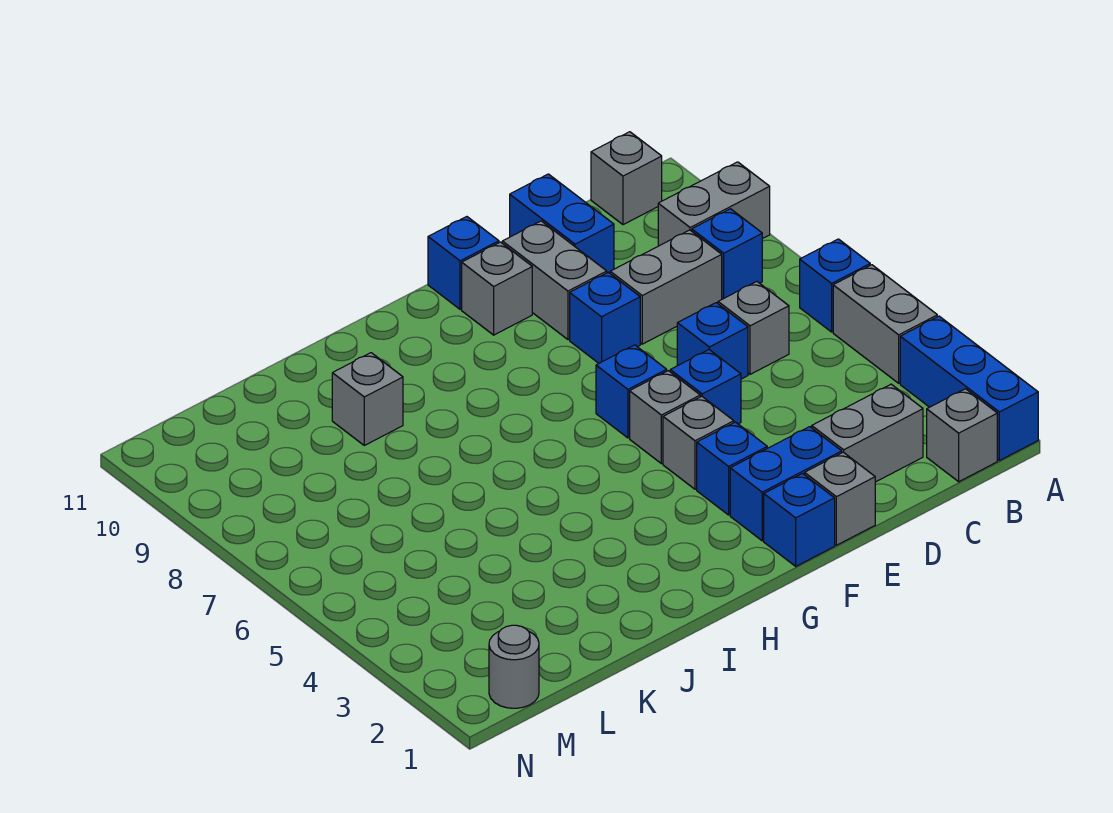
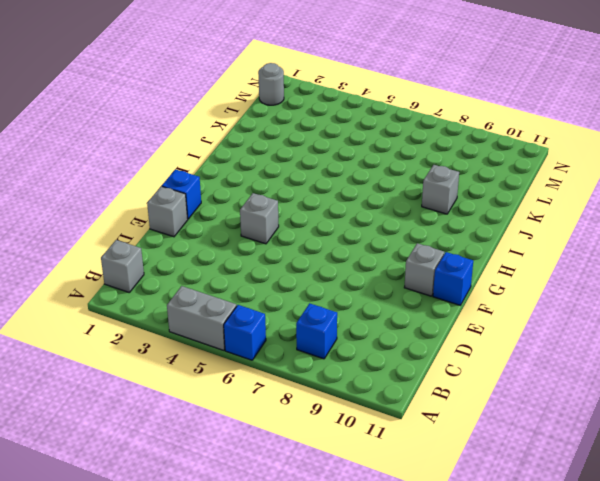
none -> blue 1x3 brick [900,316,1038,461]
none -> grey 1x2 brick [658,162,770,246]
none -> grey 1x1 brick [591,132,662,225]

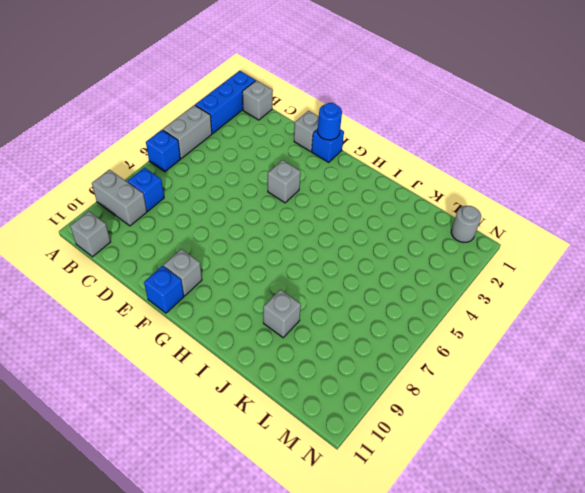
blue 1x1 round brick [318,103,342,140] -> none
none -> grey 1x2 brick [812,384,923,482]
none -> grey 1x1 brick [718,282,789,374]
none -> grey 1x2 brick [610,230,722,344]

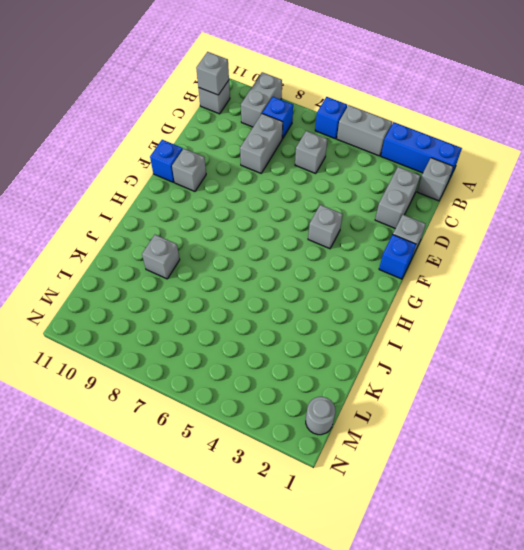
grey 1x1 brick [196,52,229,95] -> grey 1x1 brick moved to [630,371,700,464]
none -> blue 1x1 brick [677,303,748,379]
none -> blue 1x2 brick [510,174,614,273]
none -> blue 1x2 brick [730,427,842,541]

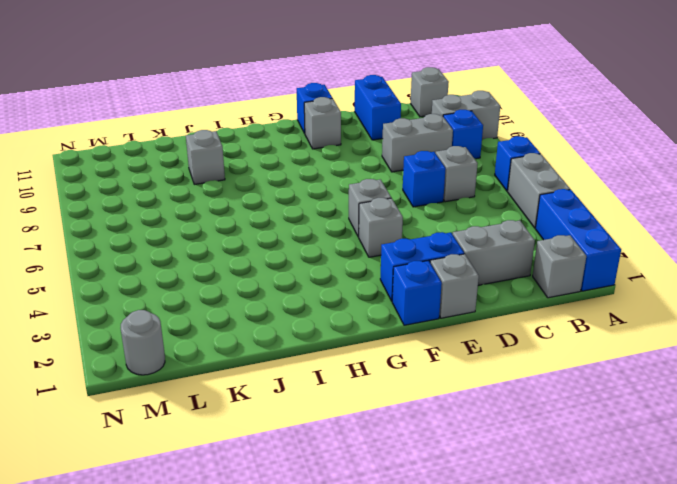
none -> blue 1x1 brick [670,350,741,424]
none -> blue 1x1 brick [570,272,640,363]
none -> grey 1x2 brick [502,221,607,340]

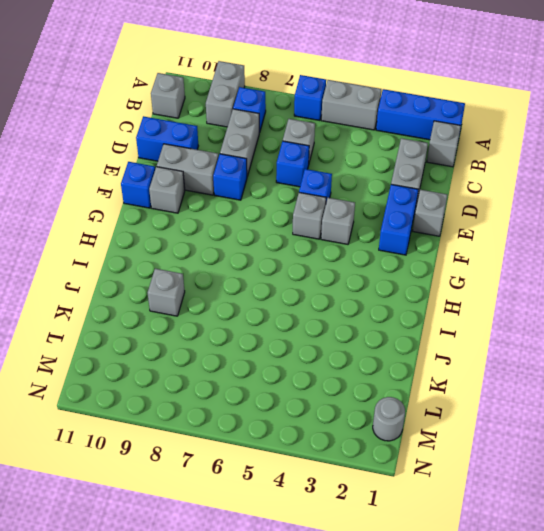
none -> blue 1x1 brick [764,474,835,566]
none -> blue 1x1 brick [697,422,767,515]
none -> blue 1x1 brick [596,345,667,438]

